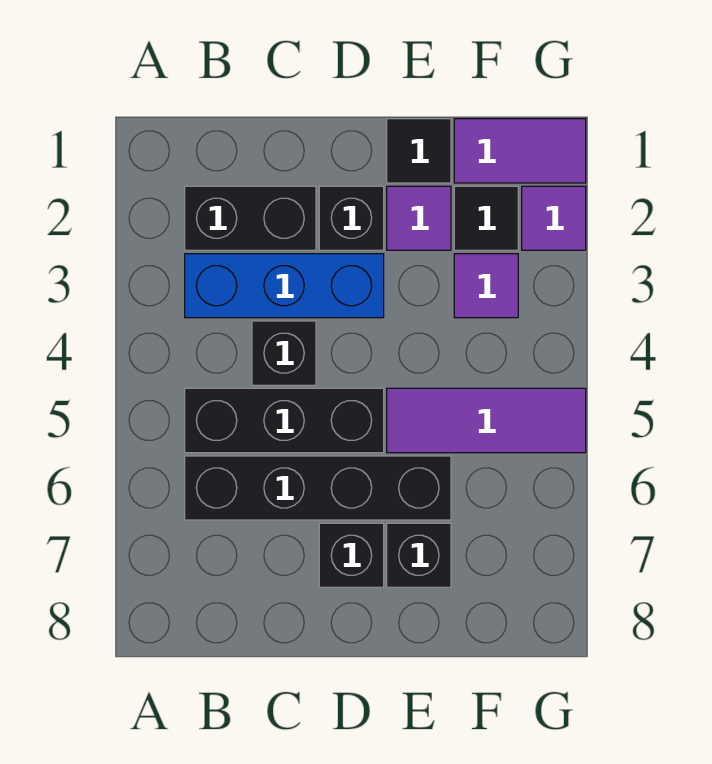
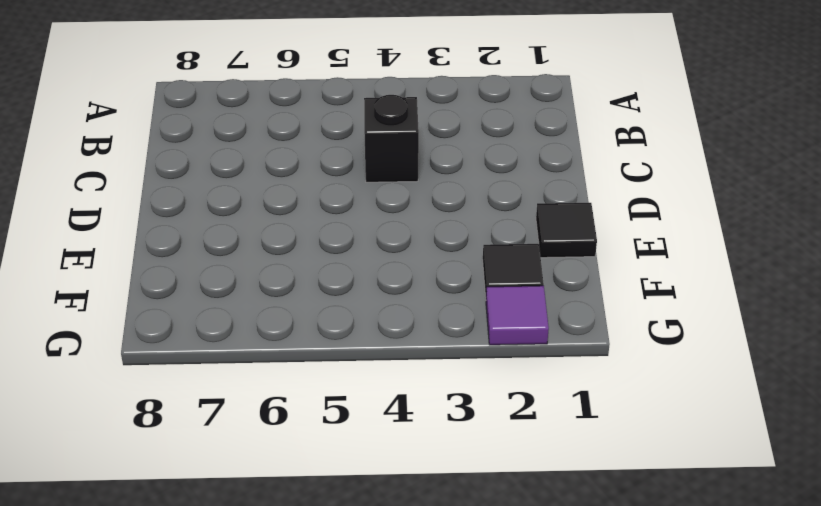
none -> black 1x2 brick [185,186,316,250]
none -> blue 1x3 brick [185,254,384,318]
none -> black 1x3 brick [185,388,384,453]

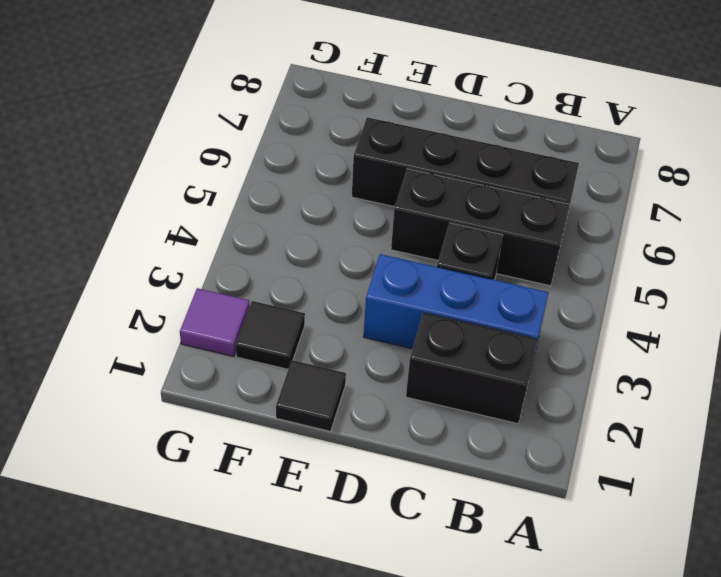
none -> black 1x1 brick [319,186,384,250]
none -> black 1x1 brick [319,523,384,587]
none -> purple 1x1 tile [387,186,451,250]

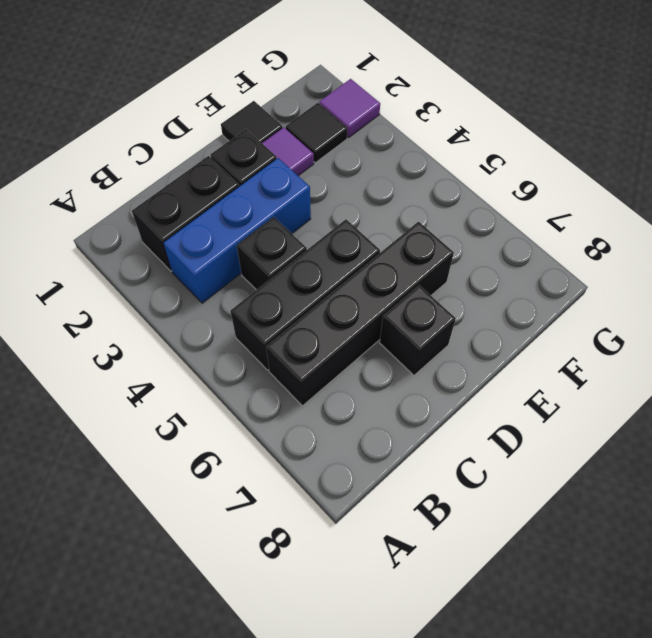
none -> purple 1x3 tile [387,388,586,453]
none -> black 1x1 brick [387,523,451,587]
none -> purple 1x2 tile [454,119,586,183]

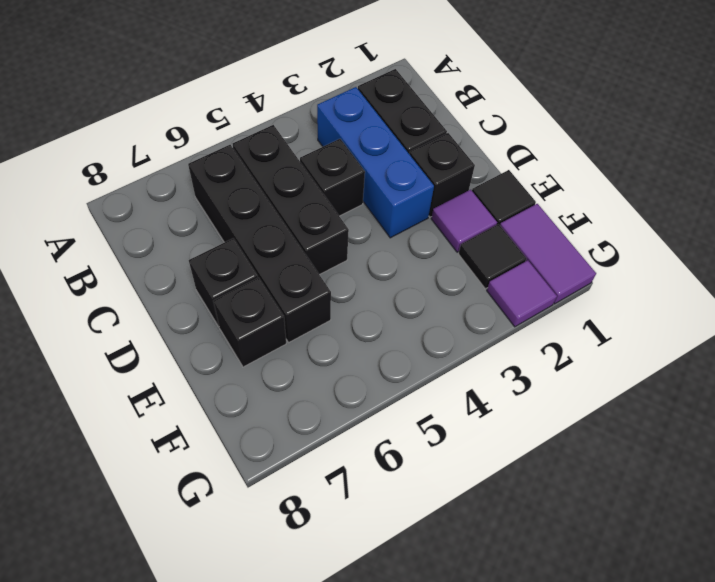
none -> purple 1x3 tile [387,388,586,453]
none -> purple 1x1 tile [454,254,518,318]

